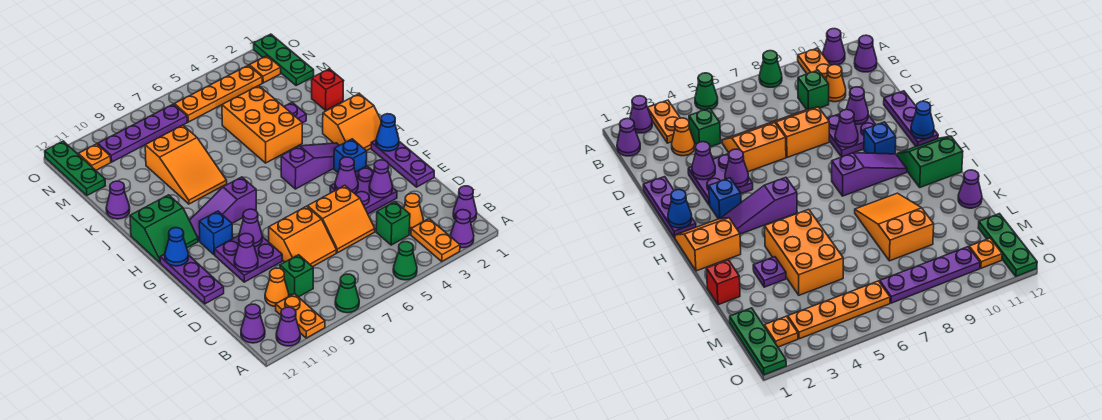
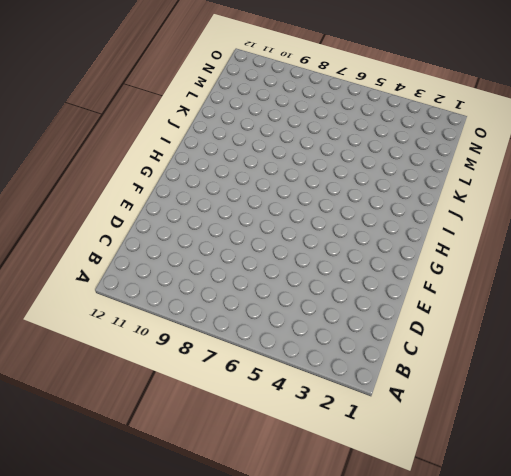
none -> purple 1x1 cone [450,210,474,248]
none -> orange 1x2 plate [411,219,460,261]
none -> green 1x1 cone [393,242,417,280]
none -> green 1x1 cone [335,274,359,313]

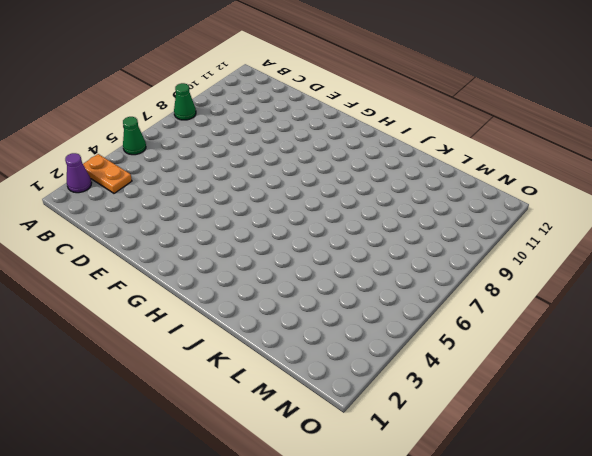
none -> orange 1x2 plate [276,293,325,338]
none -> purple 1x1 cone [276,307,300,346]
none -> purple 1x1 cone [453,186,477,222]
none -> purple 1x1 cone [241,304,265,343]

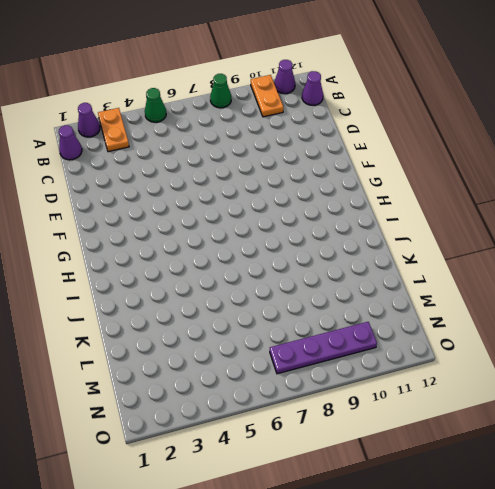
none -> orange 1x1 cone [403,193,423,231]
none -> green 1x1 brick [376,202,410,245]
none -> green 1x1 brick [280,255,313,297]
none -> orange 1x1 cone [265,268,289,307]

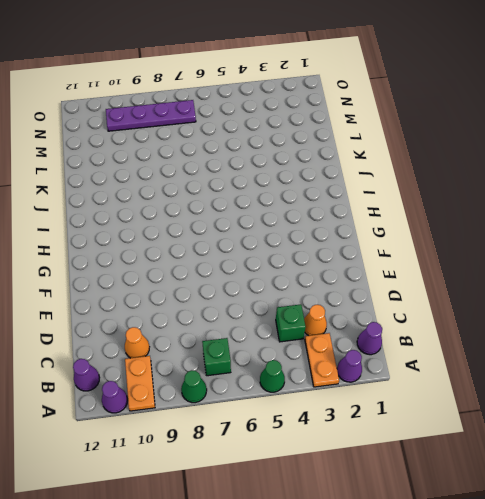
green 1x1 brick [202,338,231,376] -> green 1x1 brick moved to [280,255,313,297]
none -> orange 2x2 slope [308,186,375,253]
none -> orange 2x2 slope [269,206,337,267]
none -> purple 1x3 plate [371,140,434,187]
none -> purple 2x2 plate [330,166,397,214]

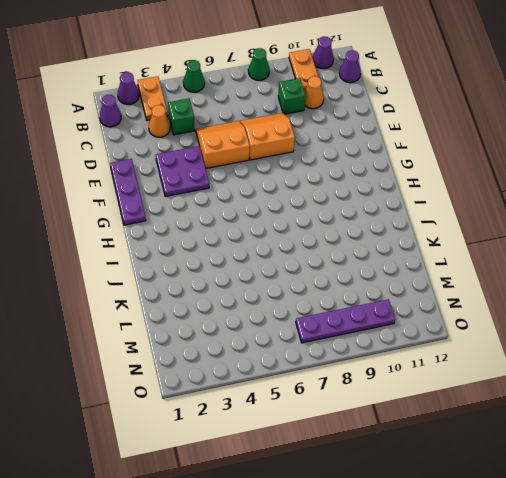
none -> purple 2x2 plate [215,236,282,282]
none -> purple 1x3 plate [160,254,224,304]
none -> blue 1x1 brick [334,139,367,172]
none -> blue 1x1 brick [199,211,233,255]

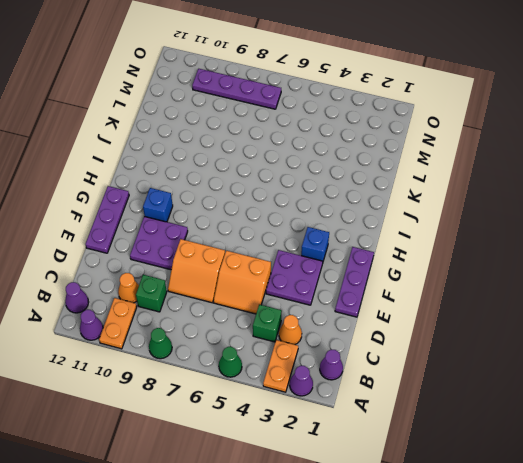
none -> orange 2x2 slope [323,94,381,151]
none -> purple 1x3 slope [281,143,339,189]
none -> purple 1x3 slope [189,177,256,241]
none -> green 2x2 slope [130,195,198,262]

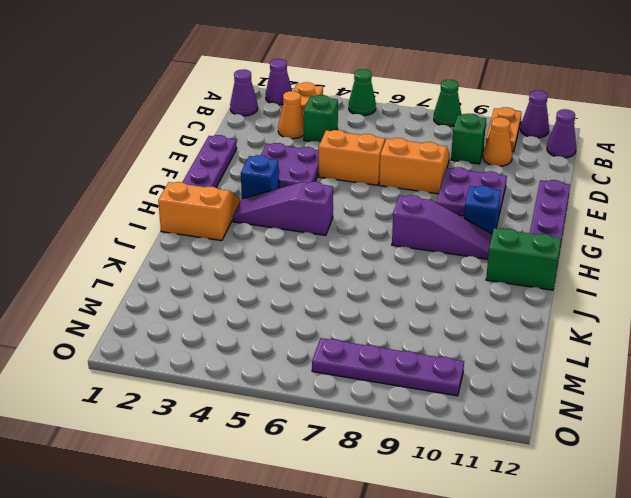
none -> orange 2x3 brick [222,86,302,163]
none -> orange 2x3 slope [145,125,227,204]
none -> red 1x1 brick [312,69,343,110]
none -> purple 1x1 plate [284,102,306,123]

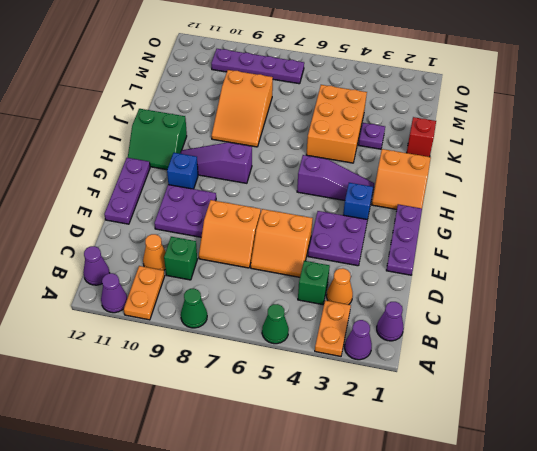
none -> purple 1x1 cone [106,181,130,219]
none -> green 1x3 plate [254,34,314,85]
none -> green 1x3 plate [45,141,105,195]
none -> orange 1x1 plate [249,56,281,83]

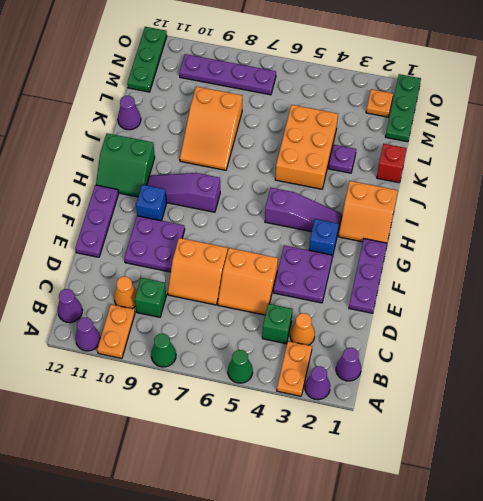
none -> orange 1x4 plate [174,65,262,122]
none -> orange 1x1 plate [78,144,111,170]
none -> purple 1x1 cone [369,160,392,198]
none -> purple 1x1 cone [234,233,258,272]

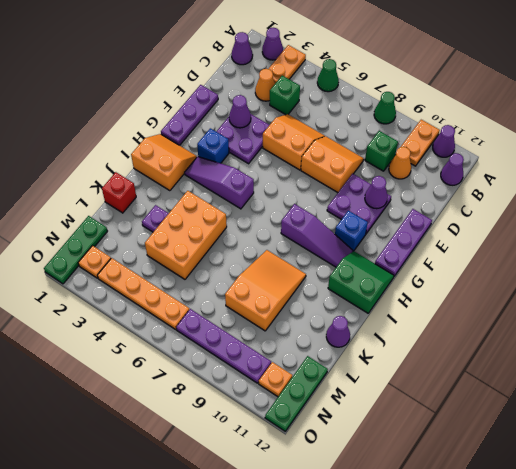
none -> purple 1x1 cone [335,157,358,193]
none -> purple 1x1 cone [239,209,262,247]
none -> blue 1x1 cone [376,114,399,151]
none -> blue 1x1 cone [165,228,188,266]

